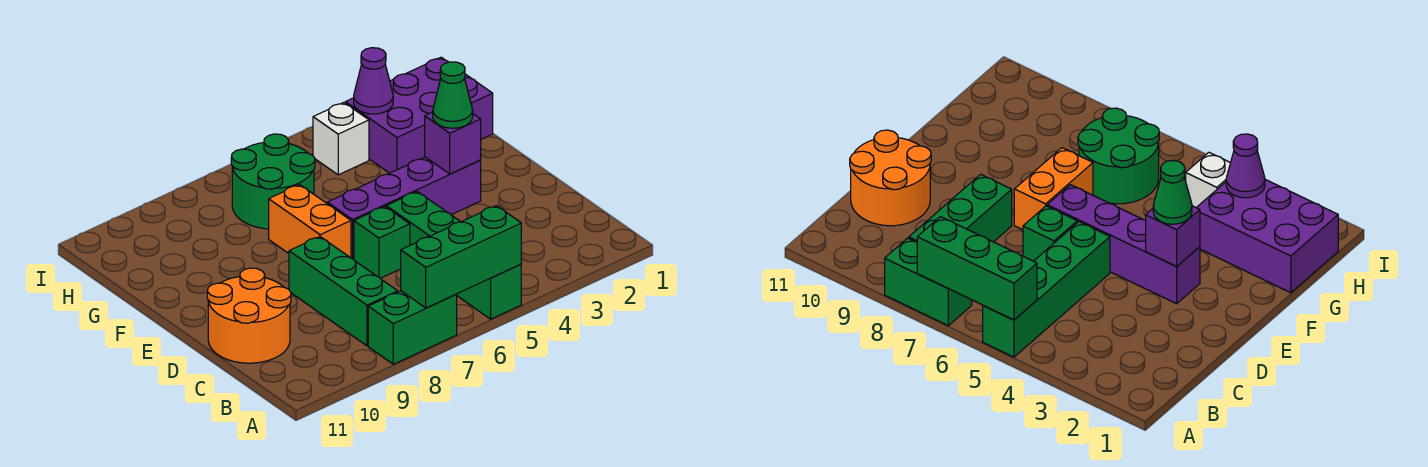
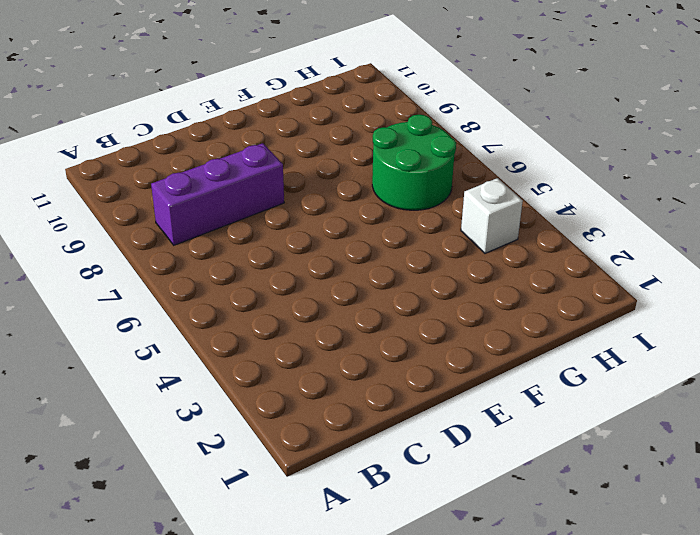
purple 1x3 brick [151,143,284,245] -> green 1x3 brick [289,237,398,346]
none -> green 1x4 brick [386,192,521,319]
none -> green 1x2 brick [368,291,457,364]
none -> orange 2x2 round brick [207,268,291,363]

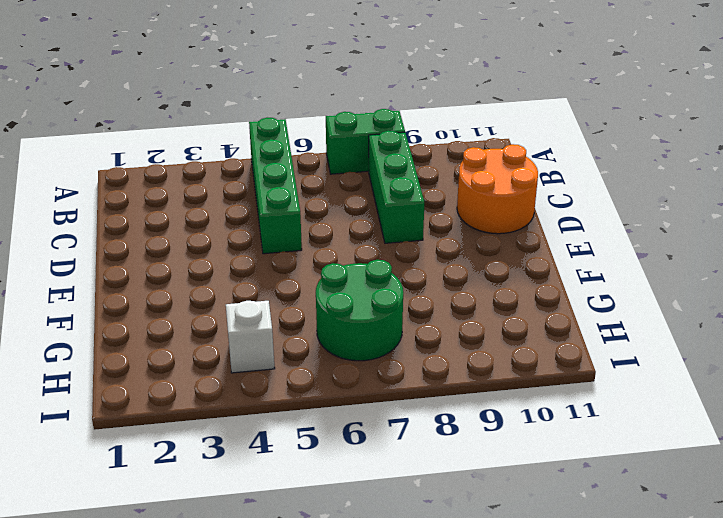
none -> green 1x1 brick [354,206,410,278]
none -> purple 1x4 brick [327,157,481,259]
none -> orange 1x2 brick [269,185,351,258]

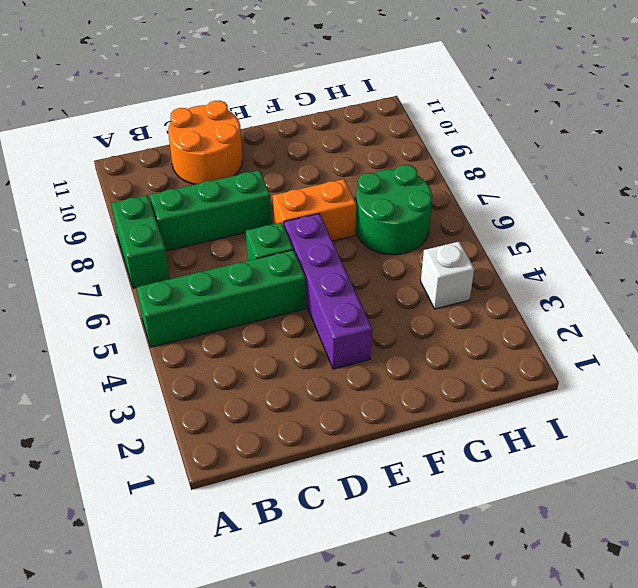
none -> purple 2x3 brick [345,57,493,173]
none -> green 1x3 brick [401,206,521,308]
none -> purple 1x1 brick [425,112,481,174]

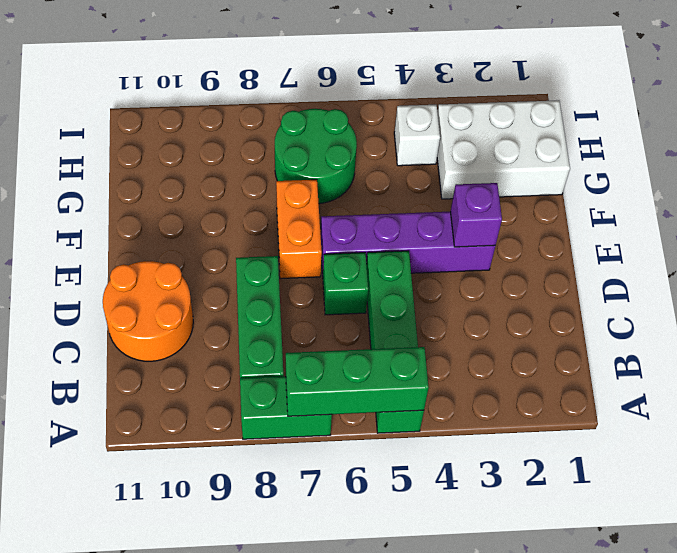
white 2x3 brick [437,100,570,199] -> purple 2x3 brick [345,57,493,173]
none -> purple 1x1 cone [354,48,393,114]
none -> green 1x1 cone [433,62,473,128]

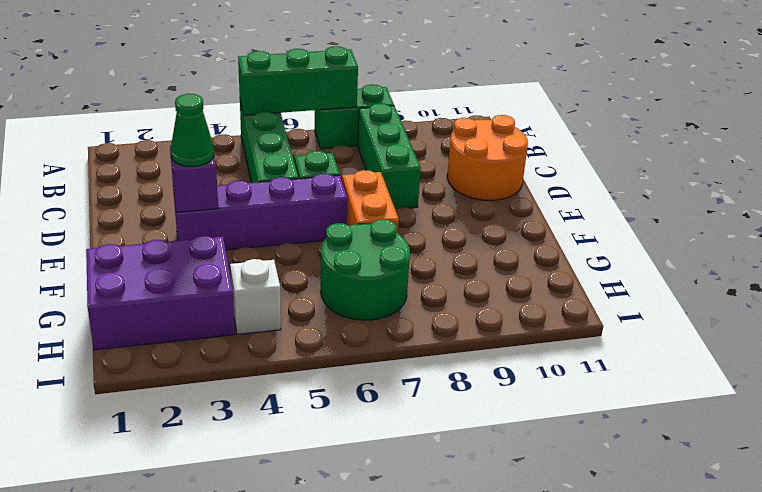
none -> purple 1x1 cone [354,48,393,114]

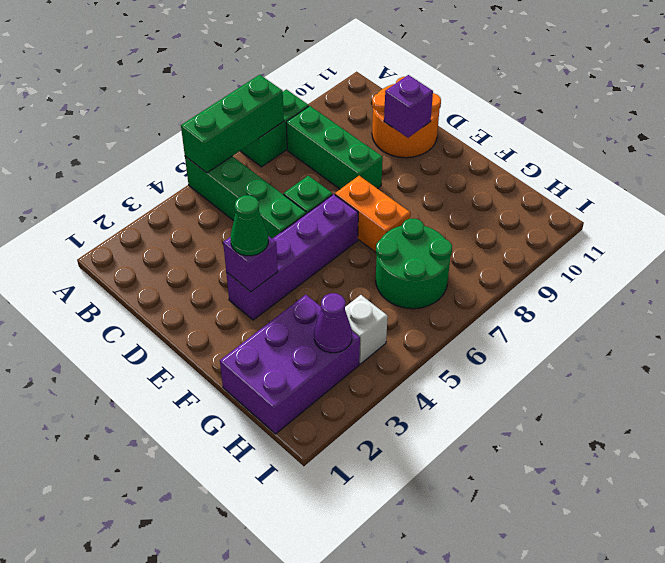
purple 1x1 brick [384,75,433,138] -> none

